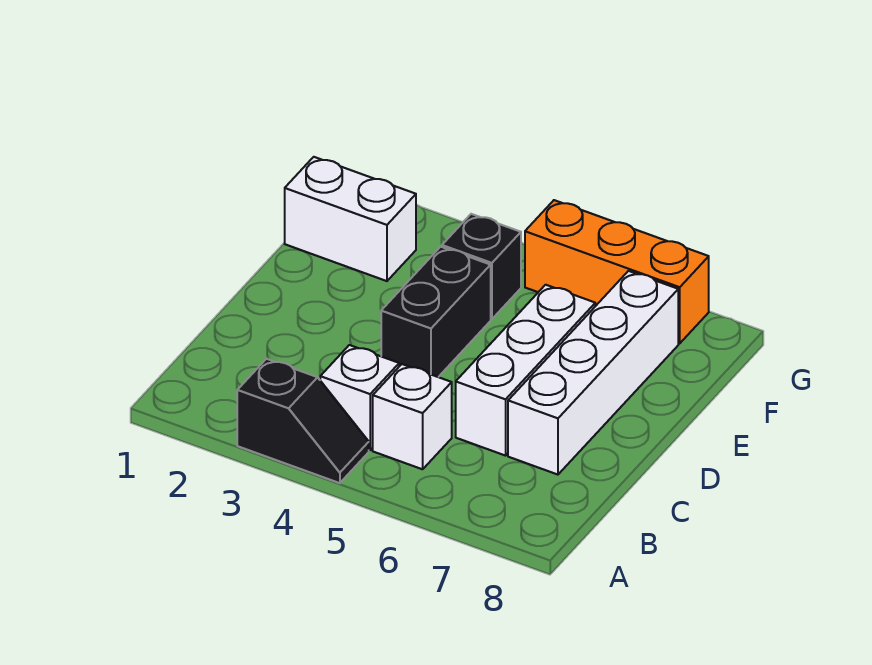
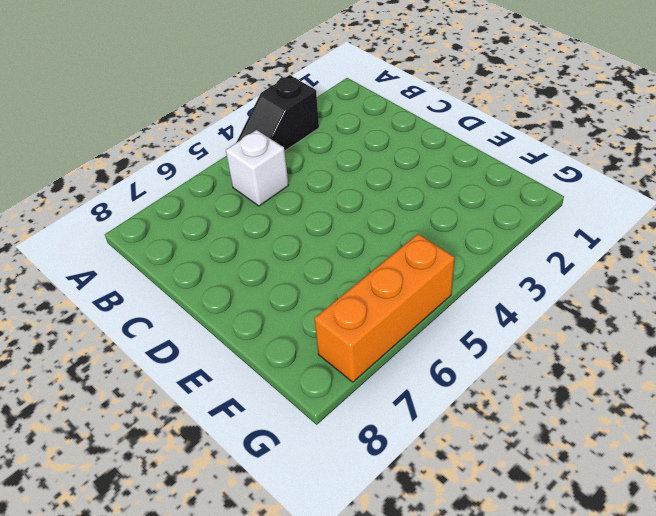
none -> white 1x1 brick [320,345,399,450]
none -> white 1x3 brick [456,285,595,456]

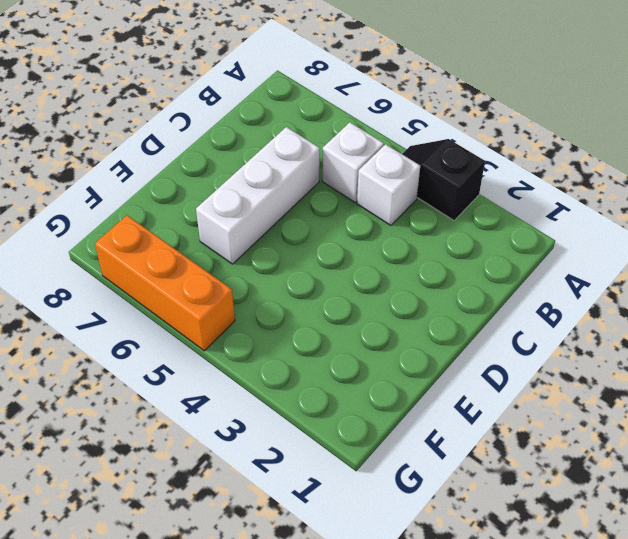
none -> white 1x4 brick [508,271,678,475]
none -> black 1x2 brick [381,247,491,377]

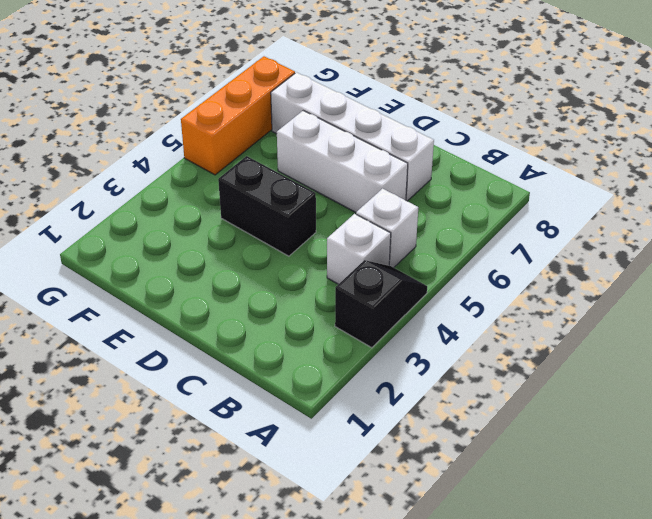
none -> white 1x2 brick [285,157,416,281]
none -> black 1x1 brick [442,214,521,319]

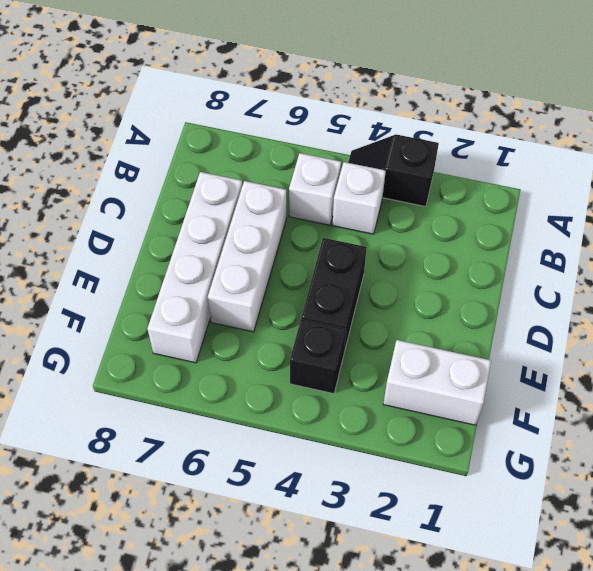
none -> orange 1x3 brick [525,200,709,343]

